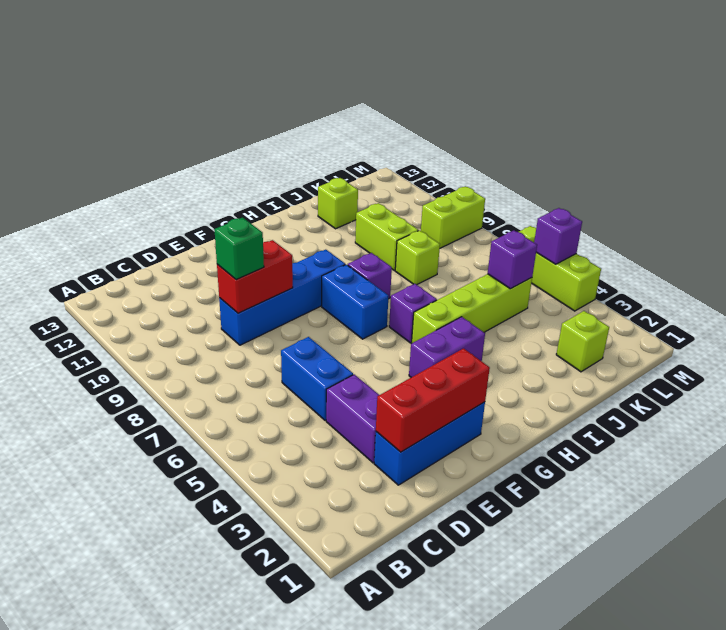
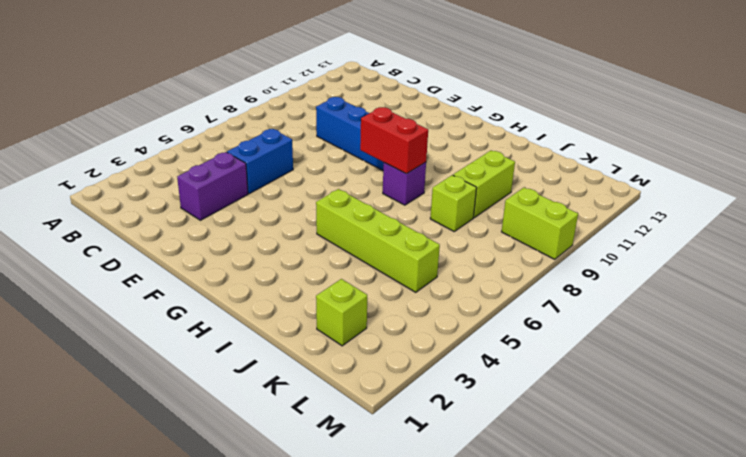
red 1x2 brick [360,107,428,174] -> red 1x2 brick moved to [217,240,293,313]
none -> blue 1x3 brick [374,402,485,485]
none -> purple 1x2 brick [409,317,485,377]
none -> blue 1x2 brick [322,265,388,339]

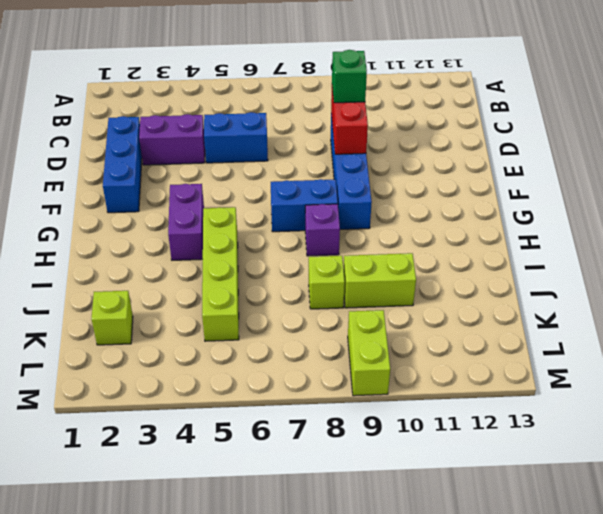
none -> purple 1x1 brick [389,284,437,343]
none -> lime 1x1 brick [318,178,358,229]
none -> lime 1x3 brick [519,226,601,311]

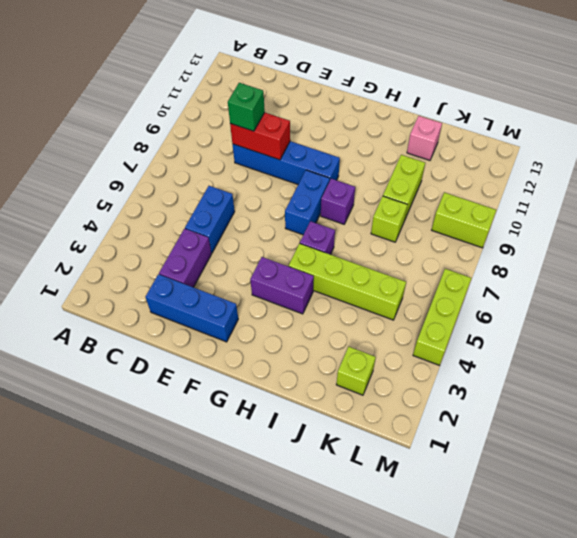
pink 1x1 brick [407,116,442,160] -> lime 1x1 brick [318,178,358,229]
none -> red 1x3 brick [376,348,490,452]
none -> purple 1x1 brick [488,230,537,289]
none -> purple 1x1 brick [534,208,582,264]

